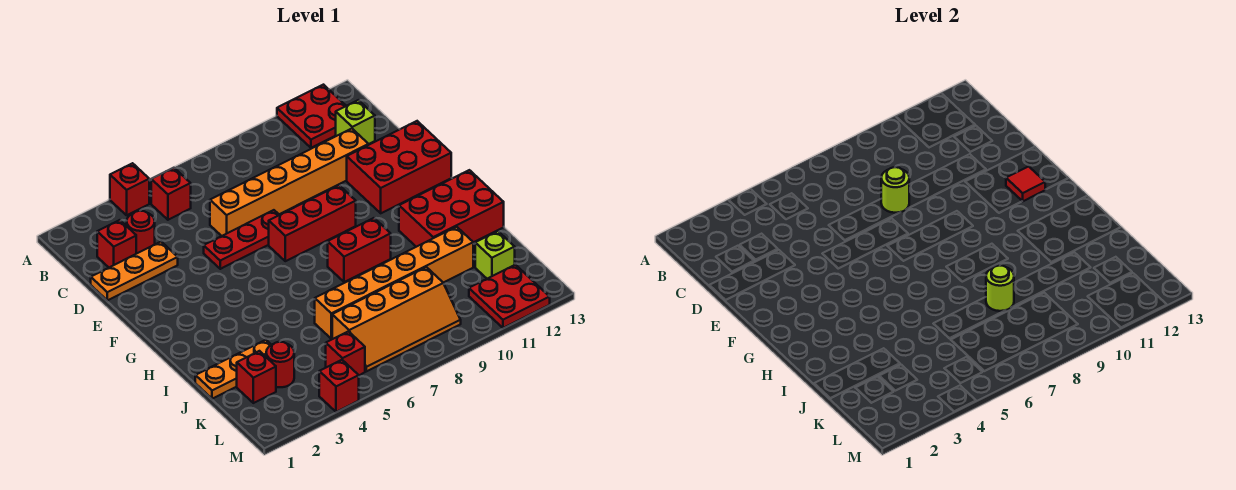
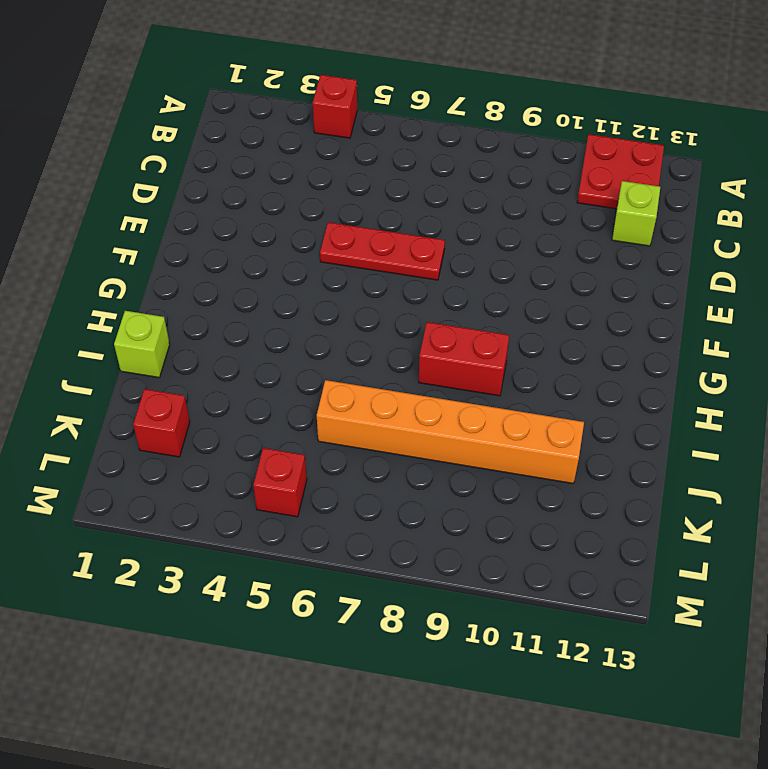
lime 1x1 brick [114,311,170,377] -> lime 1x1 brick moved to [475,231,515,279]
none -> red 1x1 brick [151,168,191,220]
none -> red 1x1 brick [97,220,136,267]
none -> red 1x1 round brick [127,211,155,254]

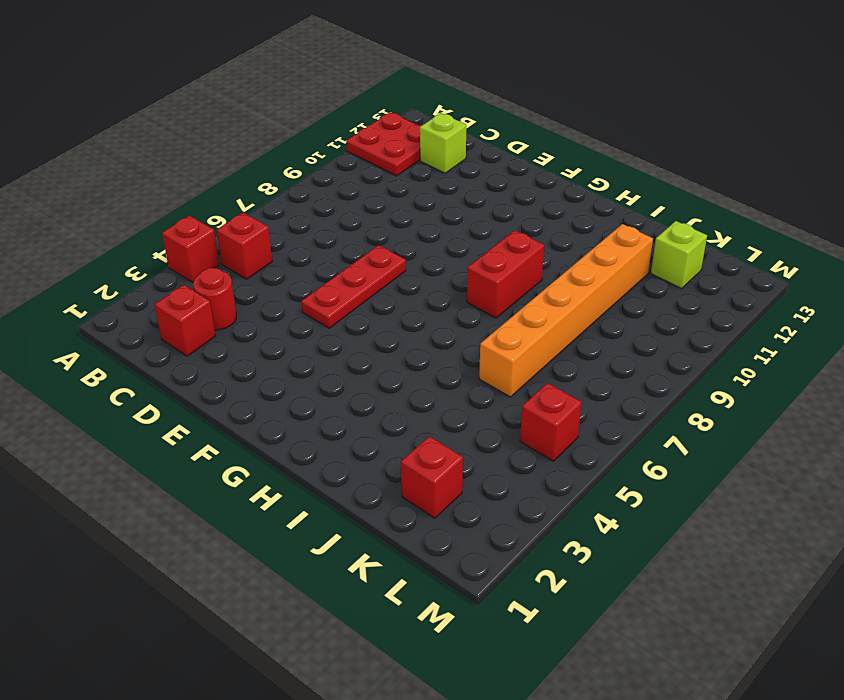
none -> orange 1x3 plate [91,242,178,300]
none -> orange 1x6 brick [210,129,369,236]
none -> red 2x3 brick [347,121,451,213]

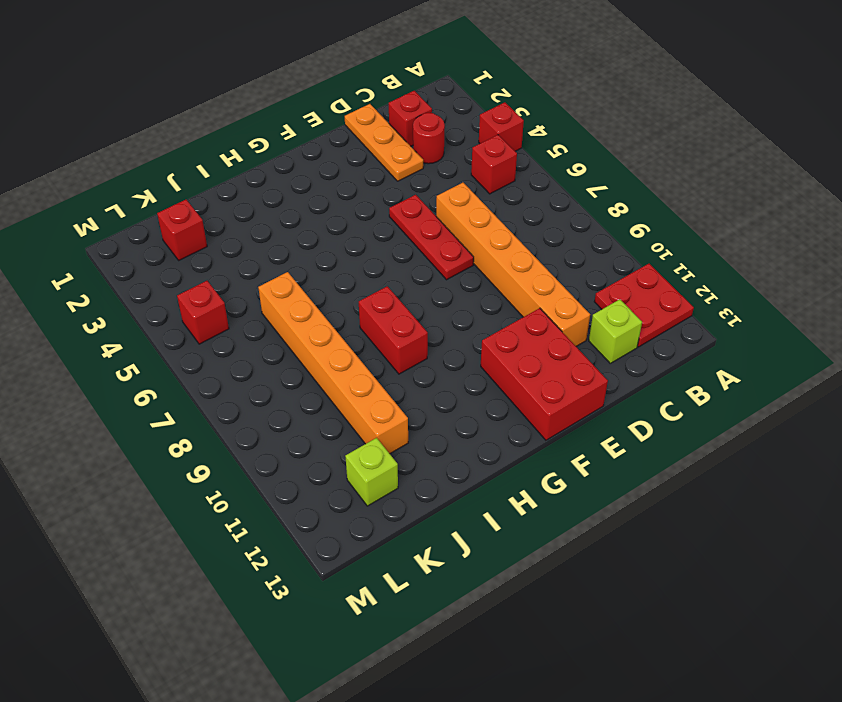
none -> red 1x3 brick [269,185,356,261]
none -> red 2x3 brick [399,170,504,247]
none -> orange 1x3 plate [195,340,271,399]

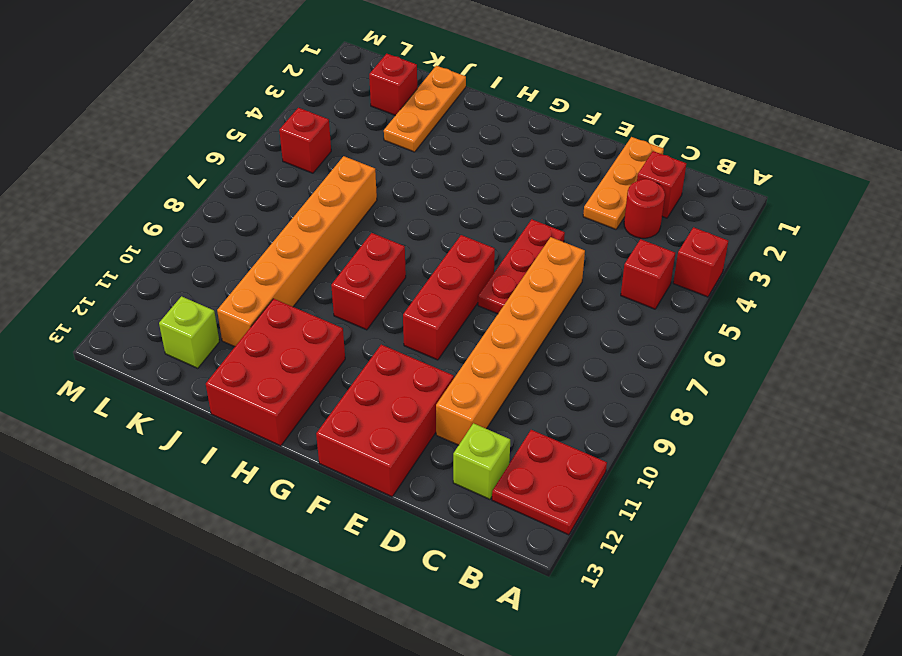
none -> red 1x1 round brick [266,342,294,387]
none -> orange 2x4 slope [332,267,461,371]
none -> red 2x2 plate [469,265,550,328]

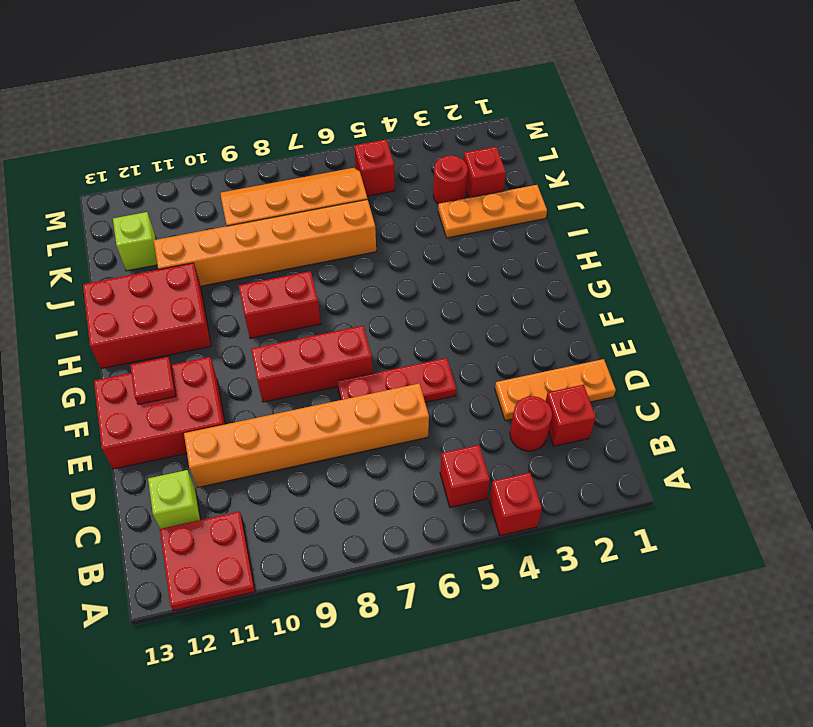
none -> red 2x2 plate [469,265,550,328]
none -> red 1x1 brick [319,360,359,412]
none -> lime 1x1 round brick [881,167,909,213]

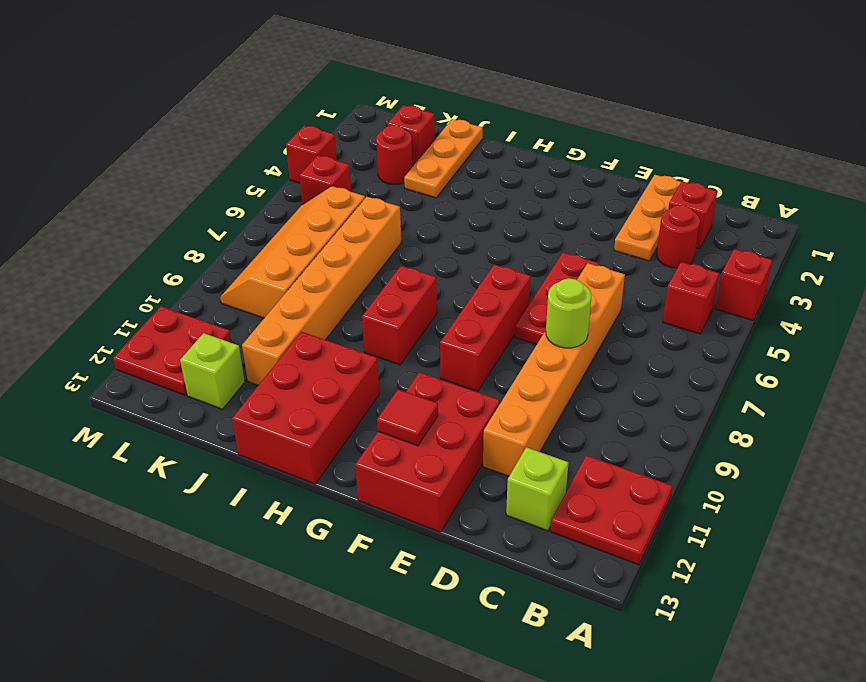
none -> lime 1x1 round brick [986,265,1014,311]

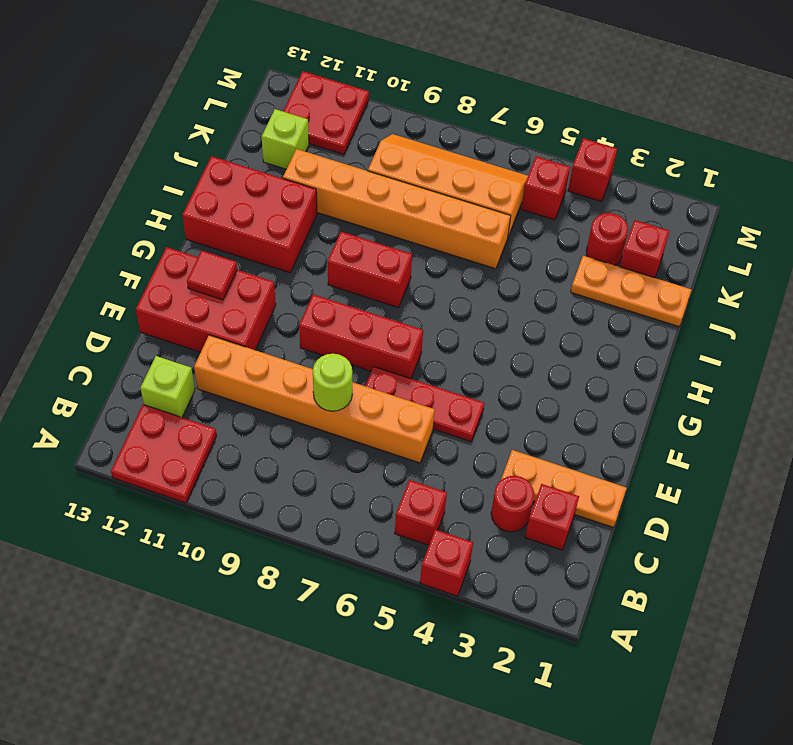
none -> lime 1x1 round brick [986,265,1014,311]

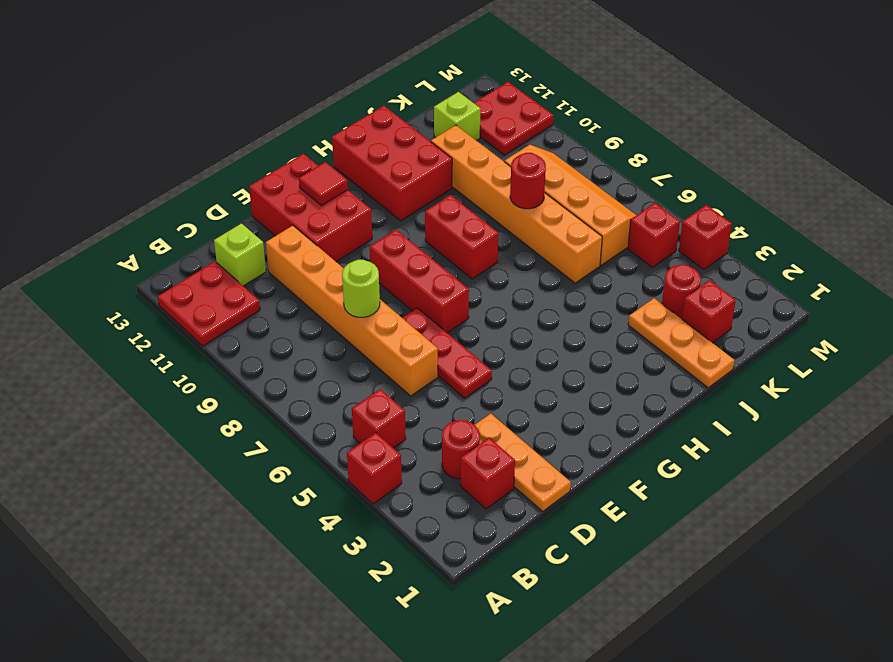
red 1x1 round brick [510,153,546,209] -> lime 1x1 round brick [986,265,1014,311]

